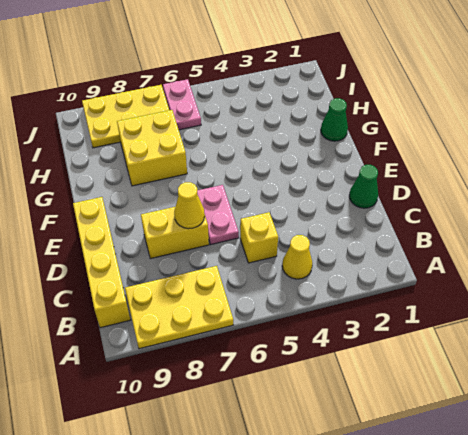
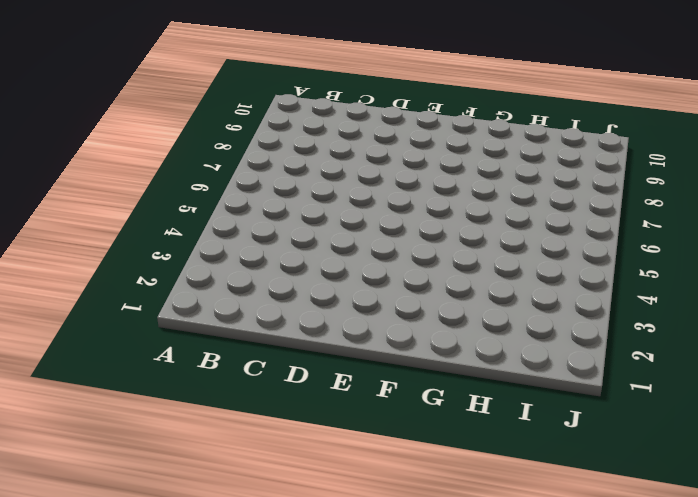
none -> yellow 2x3 plate [125,266,233,349]
none -> yellow 1x1 cone [282,235,312,279]
none -> yellow 1x4 brick [73,197,130,328]

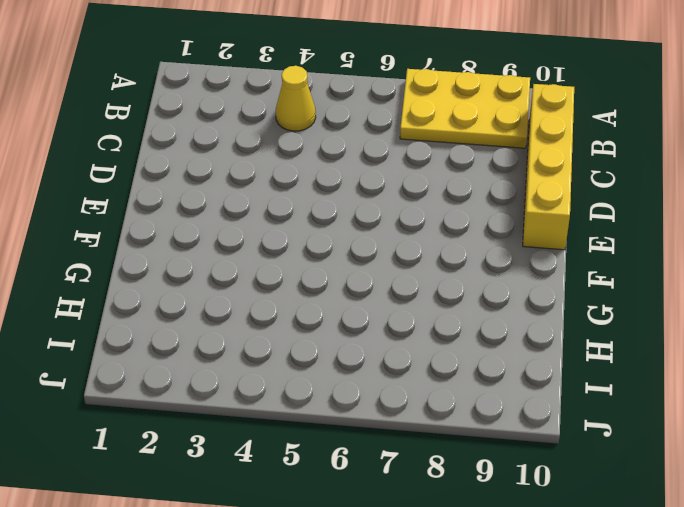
none -> yellow 1x1 brick [240,212,278,263]
none -> green 1x1 cone [349,165,378,208]
none -> pink 1x2 plate [197,185,239,244]

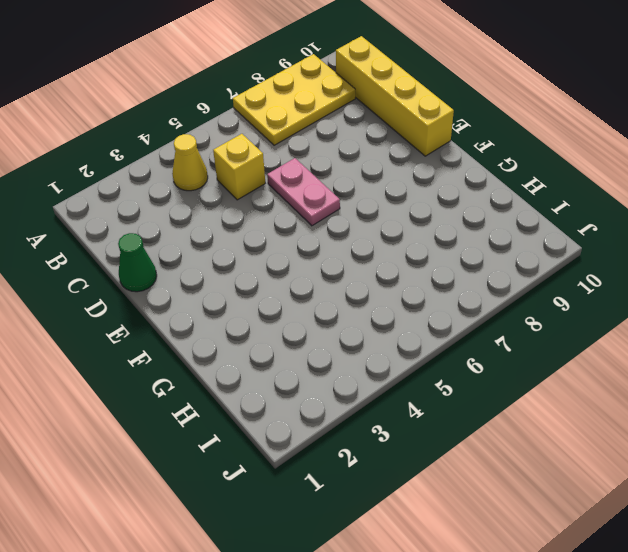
none -> yellow 1x2 brick [141,207,209,259]
none -> green 1x1 cone [321,98,348,141]
none -> yellow 2x2 brick [117,110,187,186]

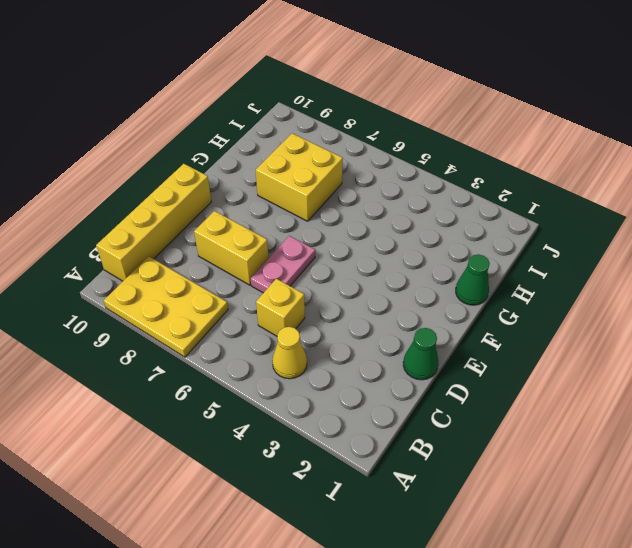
none -> pink 1x2 plate [163,79,201,130]
none -> yellow 2x3 plate [82,85,169,148]
none -> yellow 1x1 cone [174,182,205,229]

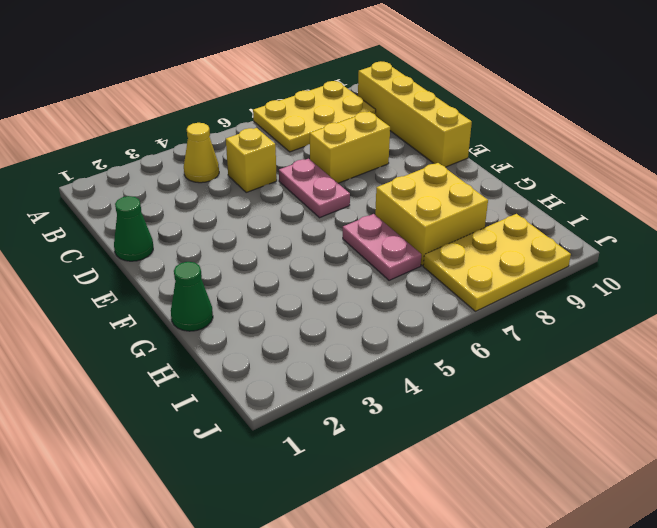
pink 1x2 plate [343,214,421,280] -> pink 1x2 plate moved to [163,79,201,130]
none -> yellow 1x1 cone [174,182,205,229]

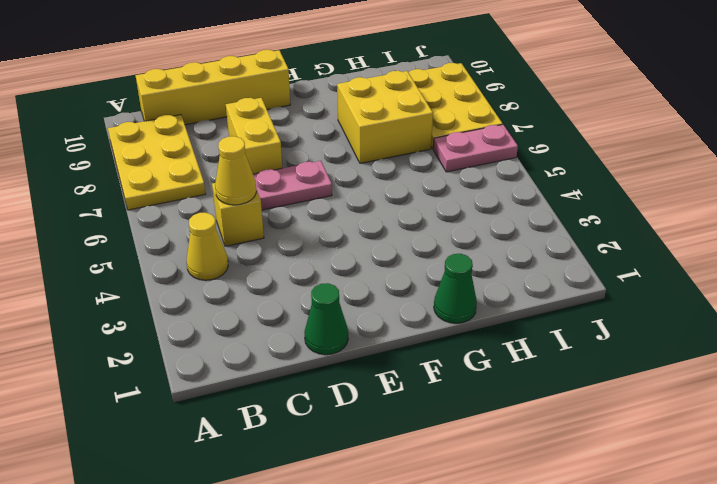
yellow 1x1 cone [215,136,256,205] -> yellow 1x1 cone moved to [174,182,205,229]

